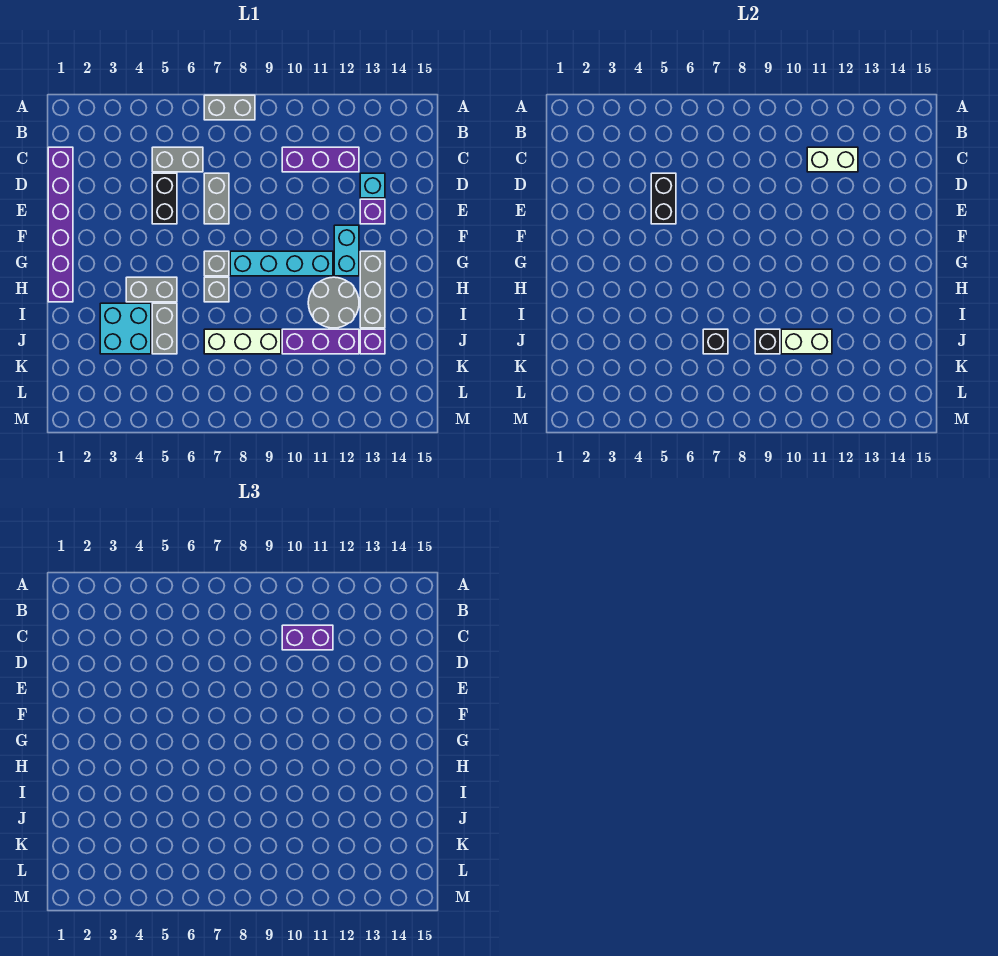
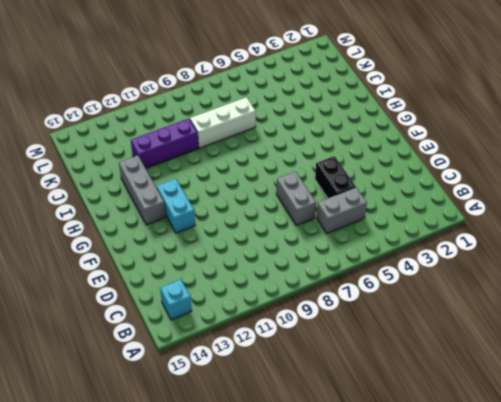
cyan 1x1 brick [160,279,192,320] -> cyan 1x1 brick moved to [360,173,385,198]
none -> grey 1x2 brick [204,95,255,120]
none -> purple 1x6 brick [48,147,73,302]
none -> purple 1x3 brick [282,147,359,172]

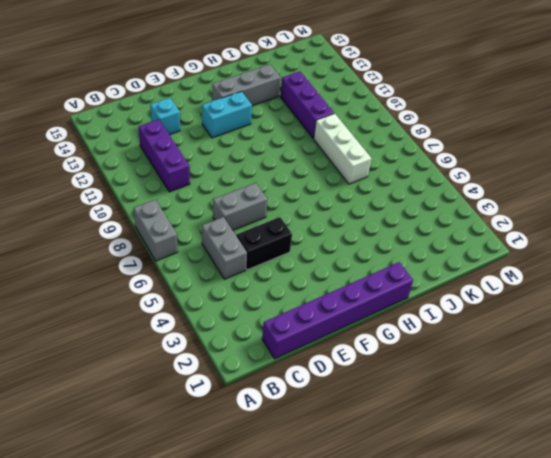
none -> purple 1x1 brick [360,199,385,224]
none -> grey 1x1 brick [204,251,229,276]
none -> cyan 1x4 brick [230,251,333,276]

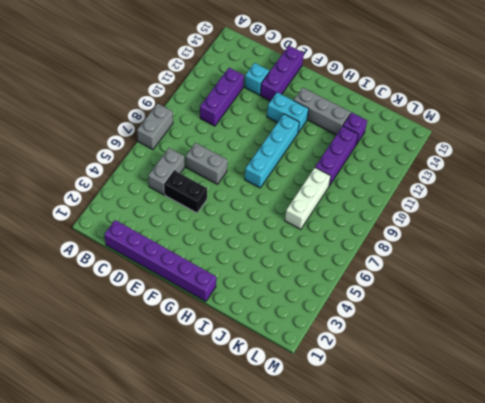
purple 1x3 brick [260,46,304,101] -> purple 1x1 brick [360,199,385,224]
none -> grey 1x1 brick [204,251,229,276]
none -> grey 1x2 brick [126,277,177,302]
none -> grey 1x1 brick [204,277,229,302]

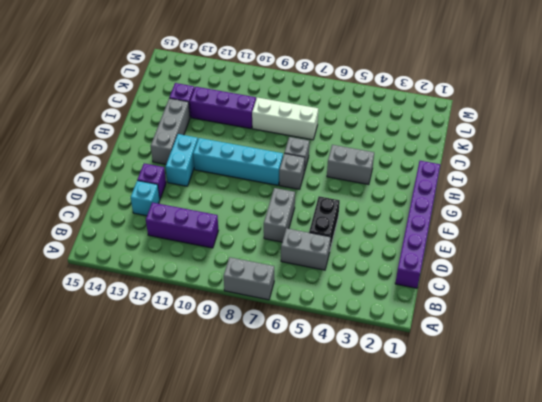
none -> grey 2x2 round brick [308,277,359,328]
none -> cyan 2x2 brick [100,303,151,354]
none -> grey 1x2 brick [152,303,177,354]

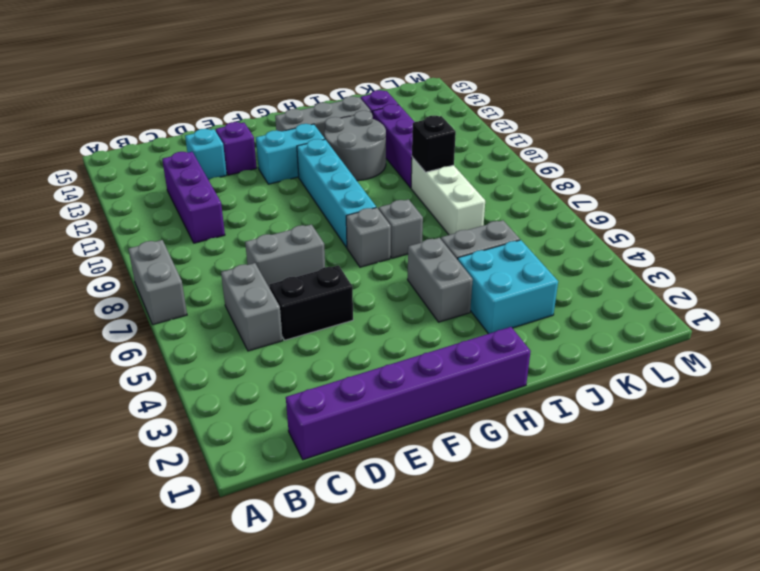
none -> white 1x2 brick [807,147,858,172]
none -> black 1x2 brick [651,173,676,224]
none -> black 1x1 brick [703,329,728,354]

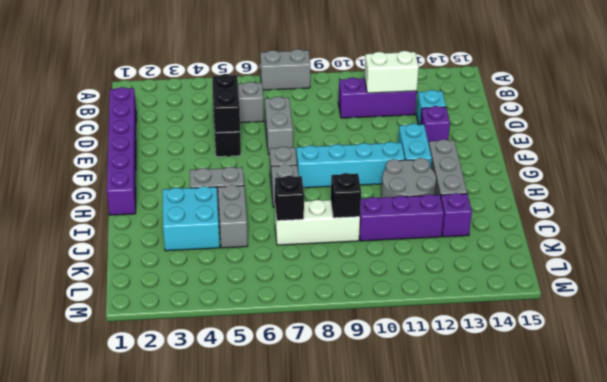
none -> white 1x2 brick [781,329,832,354]
none -> purple 1x2 brick [282,625,333,650]

